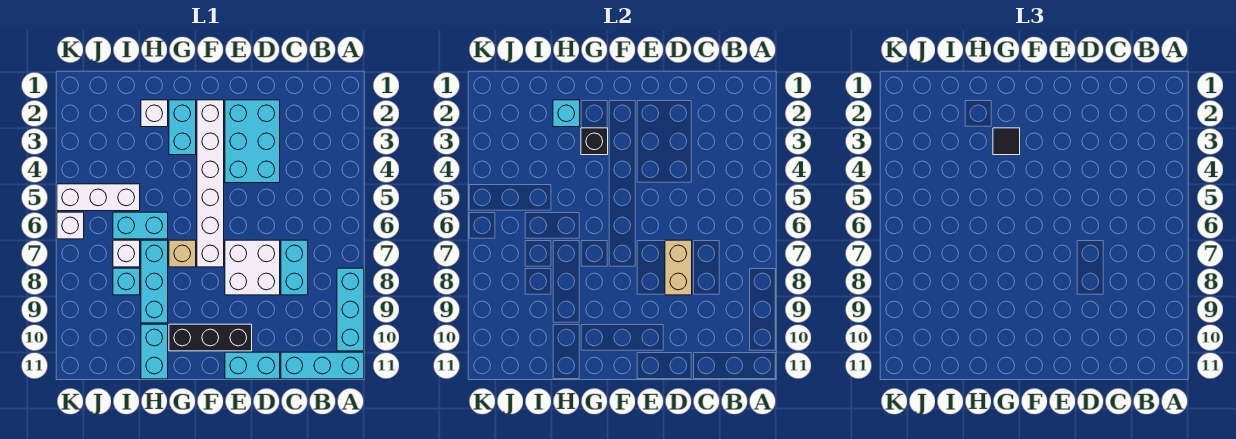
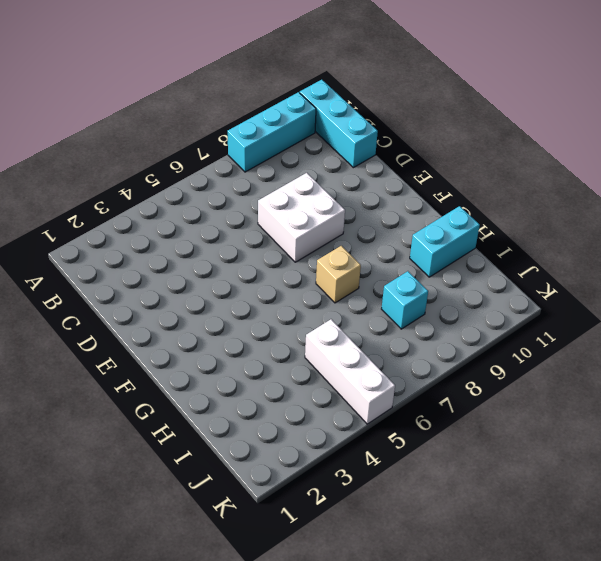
none -> cyan 1x2 brick [281,240,308,295]
none -> cyan 2x3 brick [225,100,280,183]
none -> cyan 1x2 brick [225,352,280,379]

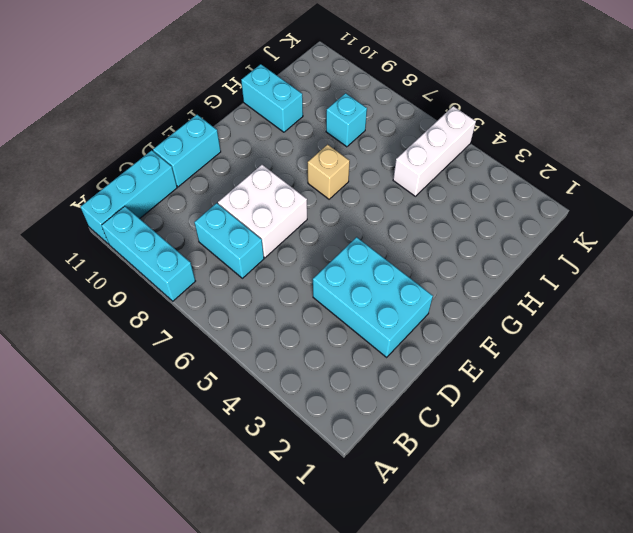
none -> black 1x3 brick [169,324,252,351]
none -> white 1x6 brick [197,100,224,267]
none -> cyan 1x2 brick [169,100,196,155]

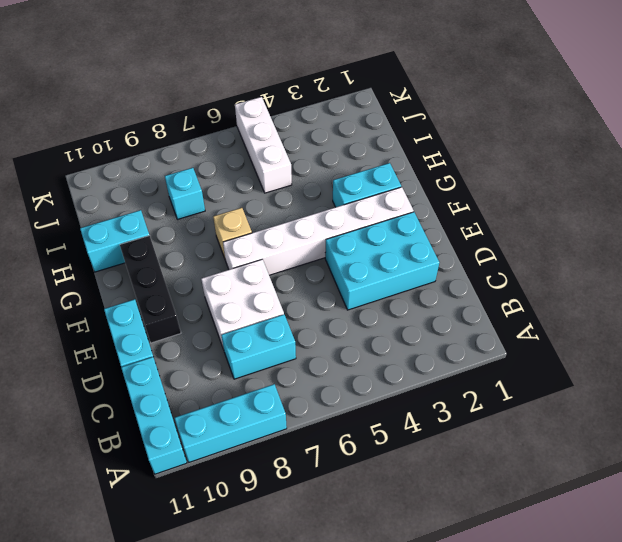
none -> white 1x1 brick [141,100,168,127]
none -> cyan 1x2 brick [113,212,168,239]
none -> cyan 1x3 brick [141,240,168,323]

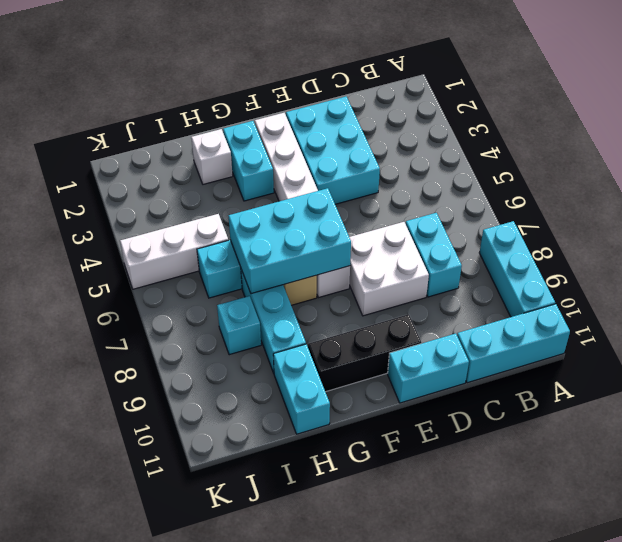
cyan 2x3 brick [229,188,351,294] -> none
none -> white 1x1 brick [113,240,140,267]
none -> white 1x1 brick [57,212,84,239]
none -> tan 1x2 brick [665,240,692,295]

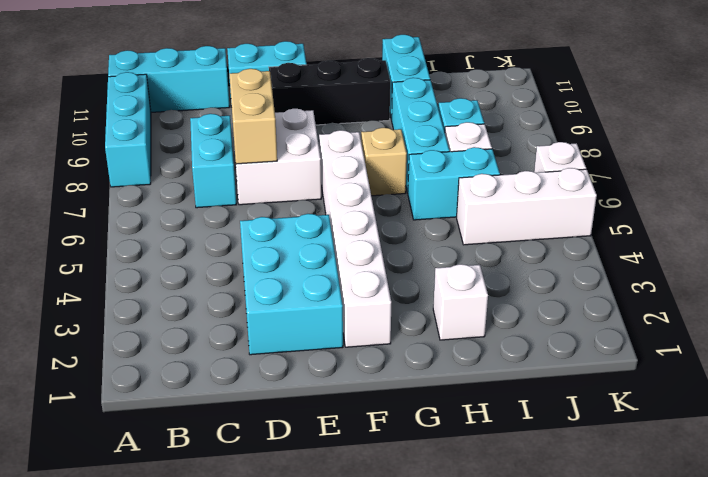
none -> cyan 1x2 brick [169,100,196,155]
none -> black 1x1 brick [581,128,608,155]
none -> cyan 1x1 brick [553,100,580,127]

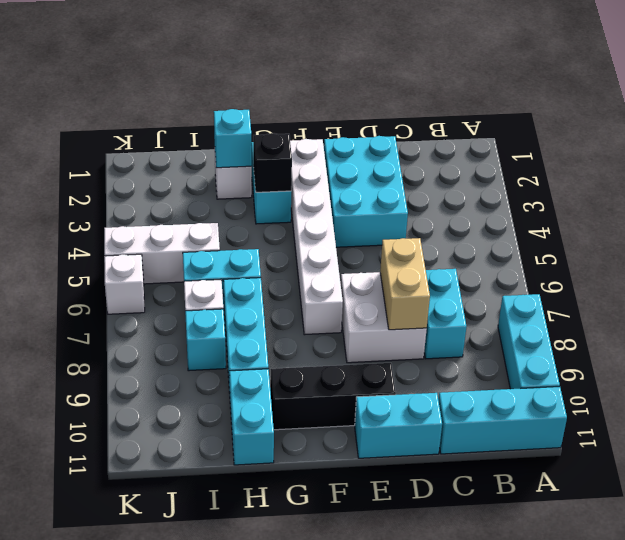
none -> tan 1x1 brick [169,240,196,267]
none -> black 1x1 tile [993,128,1020,155]

